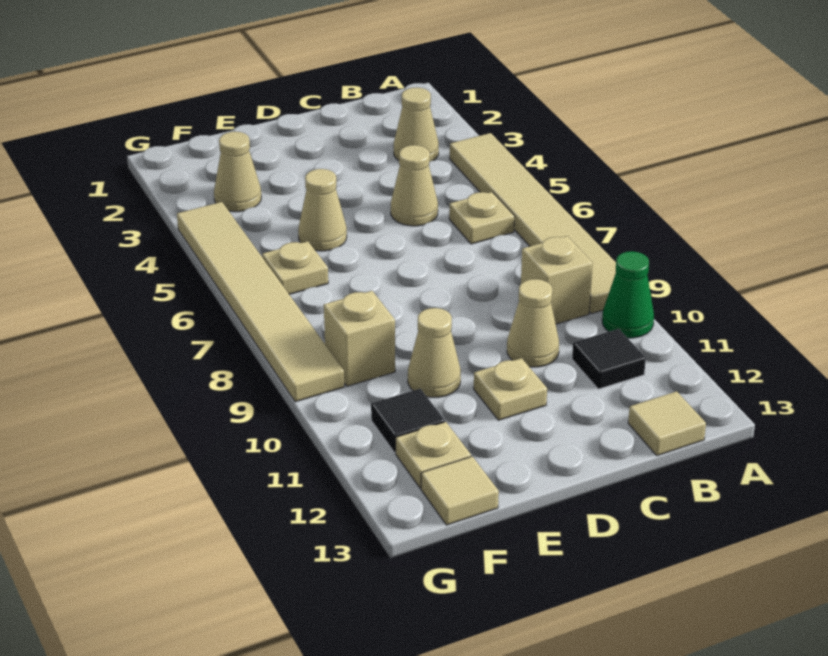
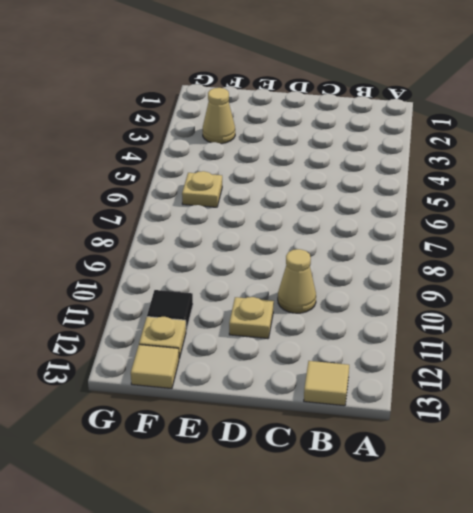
none -> tan 1x6 tile [450,133,616,314]
none -> green 1x1 cone [602,251,654,338]
none -> tan 1x1 cone [394,88,439,161]

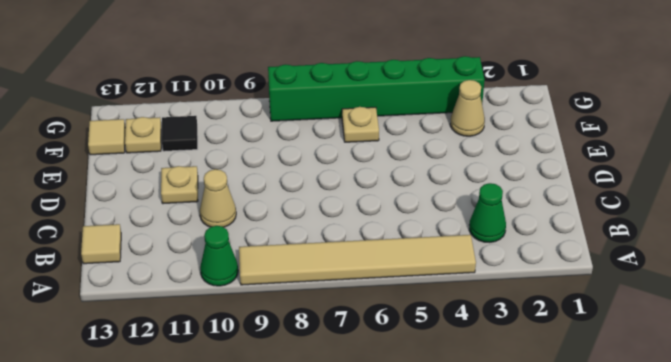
green 1x1 cone [469,183,506,243] -> tan 1x1 cone [394,88,439,161]
green 1x6 brick [268,56,484,121] -> tan 1x6 tile [177,202,344,402]
none -> tan 1x1 plate [449,192,515,244]
none -> tan 1x1 brick [521,236,593,324]
none -> black 1x1 tile [572,329,646,389]

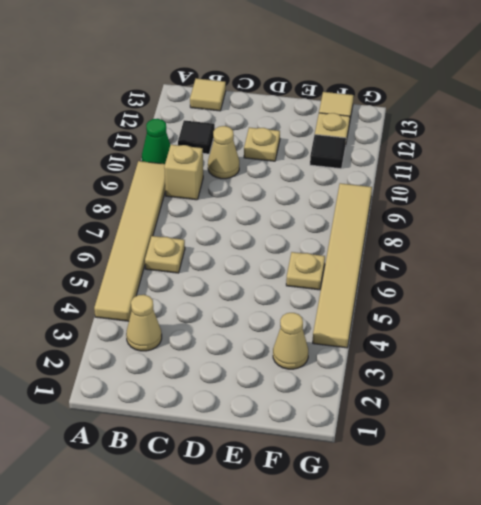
none -> tan 1x1 cone [391,145,438,226]
none -> tan 1x1 cone [298,169,347,251]
none -> tan 1x1 cone [408,308,461,397]

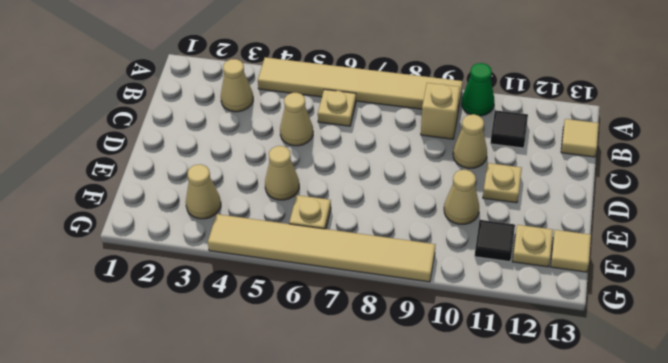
none -> tan 1x1 brick [324,291,395,386]

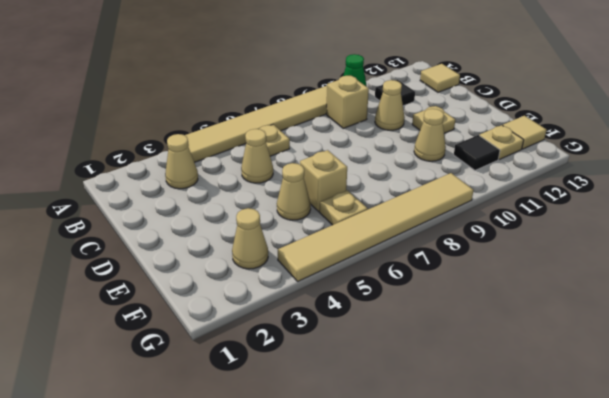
tan 1x1 brick [300,150,347,212] -> tan 1x1 brick moved to [324,291,395,386]

